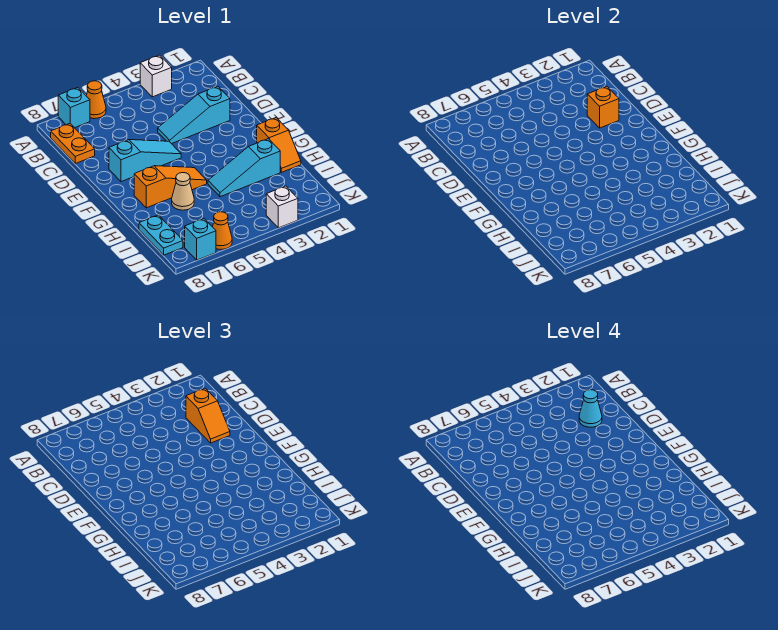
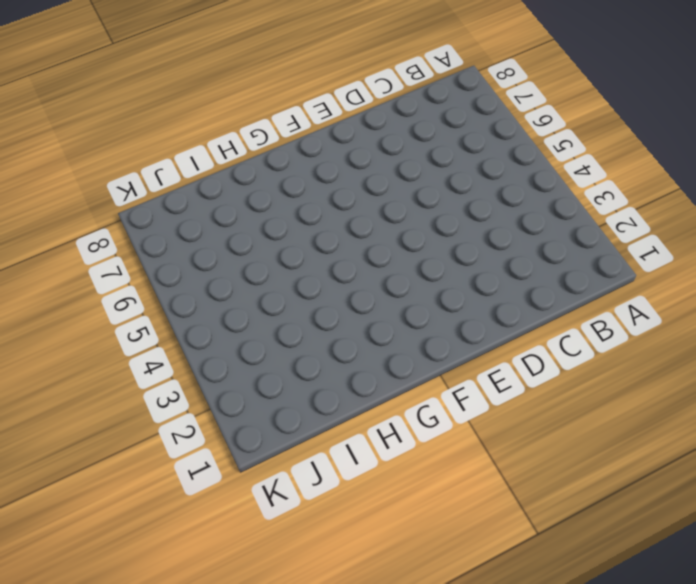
none -> white 1x1 brick [140,55,172,97]
none -> orange 1x1 cone [86,81,106,119]
none -> cyan 1x1 brick [58,88,90,128]

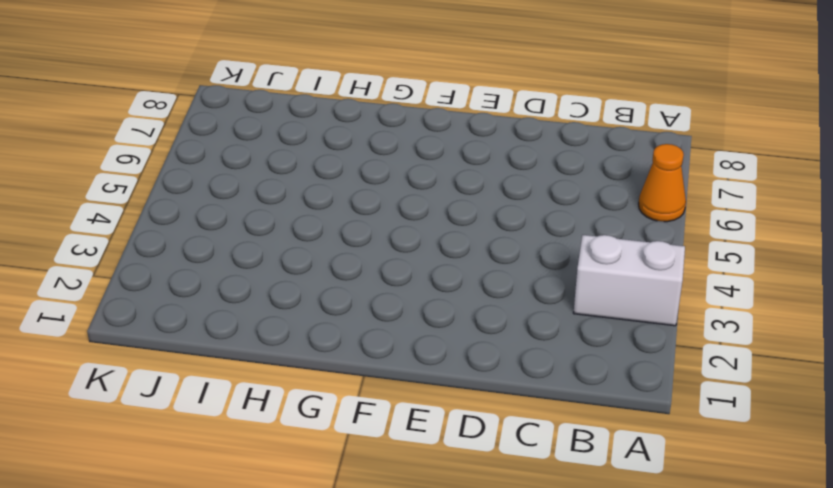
white 1x2 brick [574,235,685,326] -> white 1x1 brick [140,55,172,97]
none -> cyan 1x1 brick [58,88,90,128]
none -> orange 1x2 plate [51,124,95,163]
none -> cyan 1x3 slope [158,86,230,144]

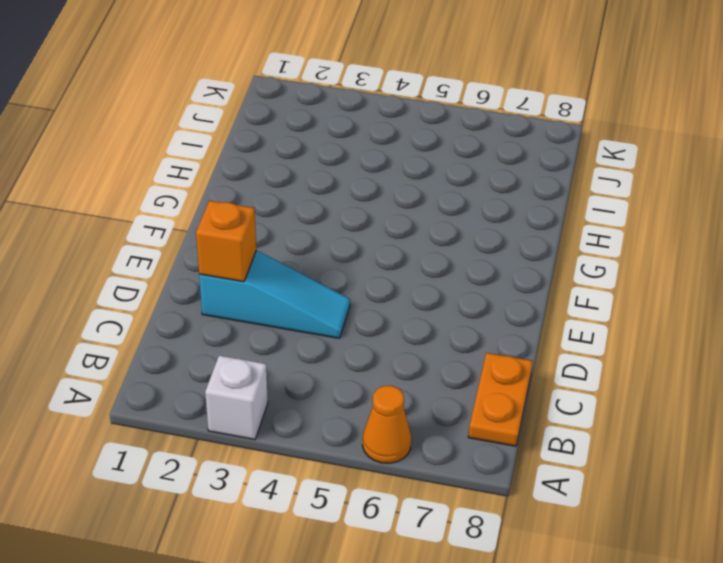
none -> cyan 1x1 brick [58,88,90,128]
none -> cyan 1x3 slope [109,140,181,182]
none -> orange 1x2 slope [257,118,301,172]

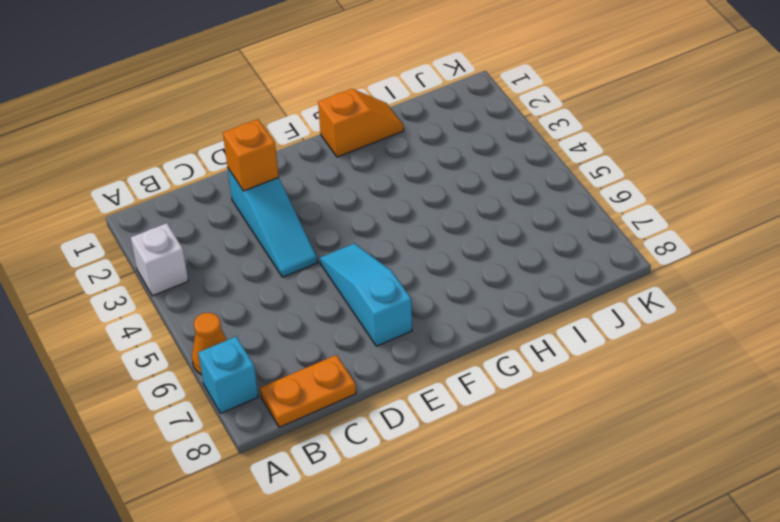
none -> orange 1x3 slope [134,166,207,208]
none -> cyan 1x3 slope [208,139,280,197]
none -> tan 1x1 cone [172,173,194,210]

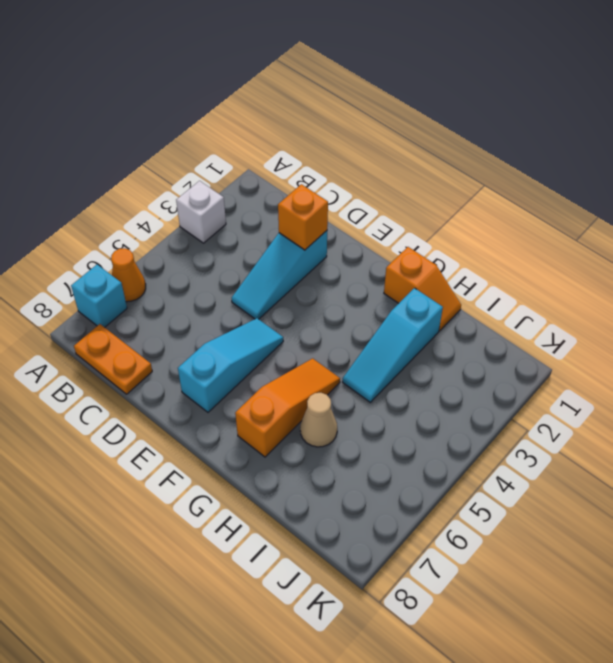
none -> cyan 1x2 plate [139,215,183,255]
none -> white 1x1 brick [266,186,298,228]
none -> orange 1x1 cone [213,212,232,250]

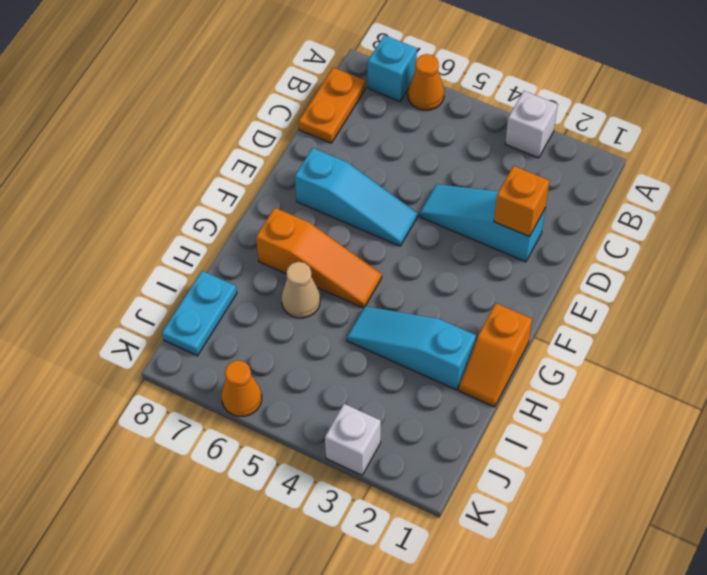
none -> cyan 1x1 brick [185,219,216,260]
none -> orange 1x2 slope [186,388,230,443]
none -> cyan 1x1 cone [579,390,602,427]

